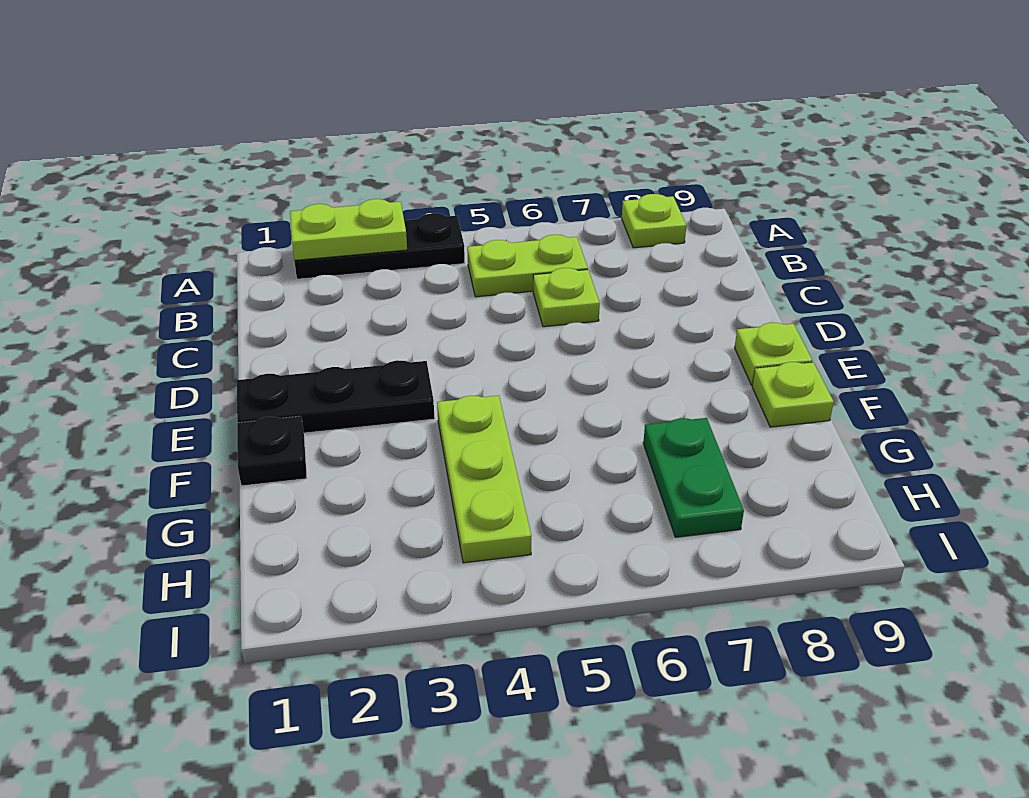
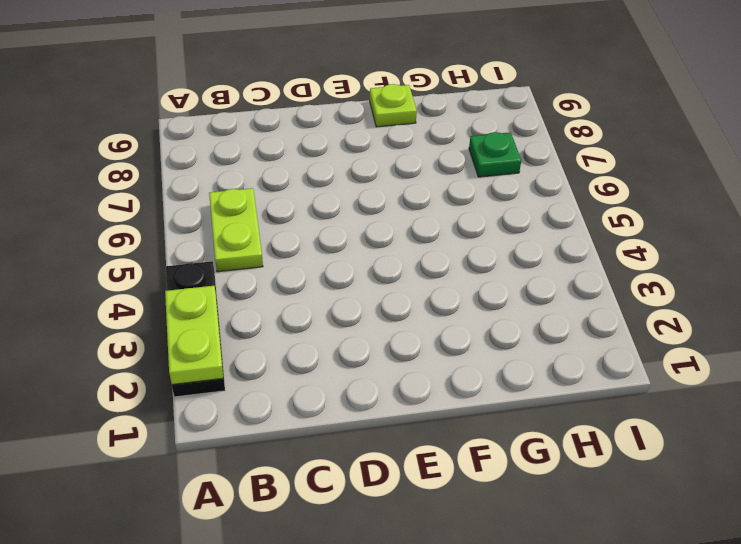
green 1x1 plate [469,132,521,177] -> green 1x2 plate [643,418,744,537]
none -> lime 1x1 plate [622,194,686,248]
none -> lime 1x1 plate [533,268,600,327]

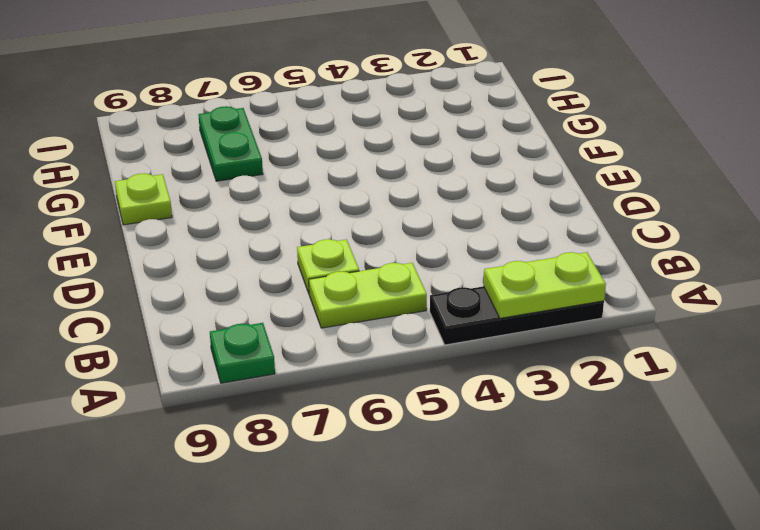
green 1x1 plate [210,323,275,383] -> lime 1x1 plate [622,194,686,248]
none -> black 1x3 plate [237,360,435,433]
none -> lime 1x1 plate [735,323,812,385]

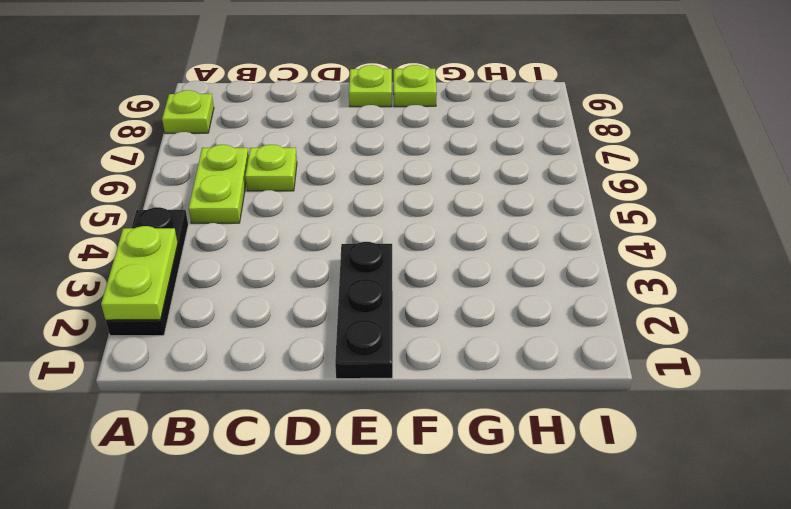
none -> black 1x1 plate [237,416,307,486]
none -> lime 1x3 plate [437,395,531,563]

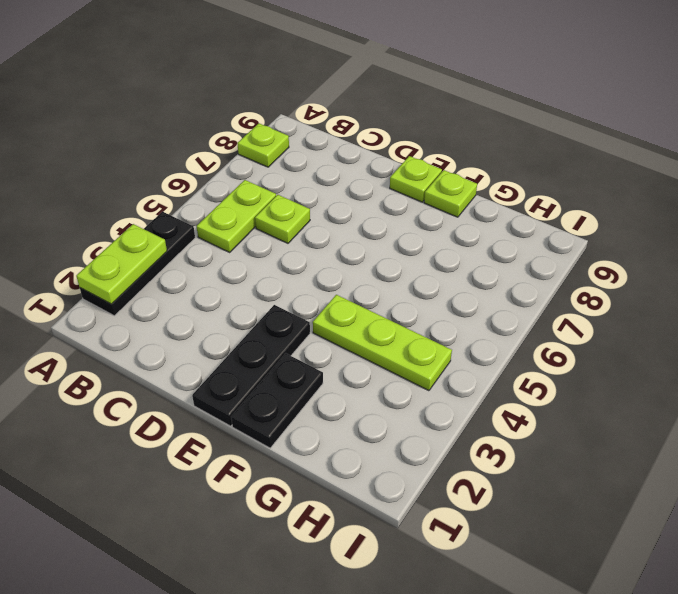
black 1x2 plate [231,353,323,448] -> black 1x1 plate [237,416,307,486]
none -> green 1x2 plate [643,418,744,537]

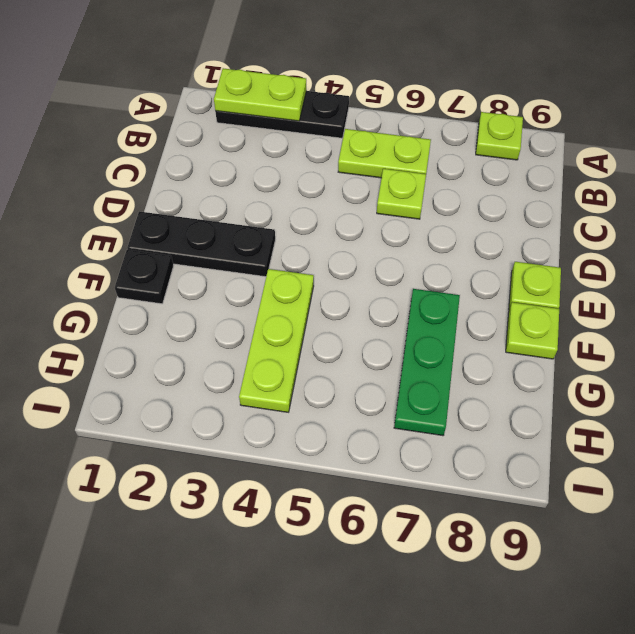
green 1x3 plate [394,289,460,436] -> green 1x2 plate [643,418,744,537]

